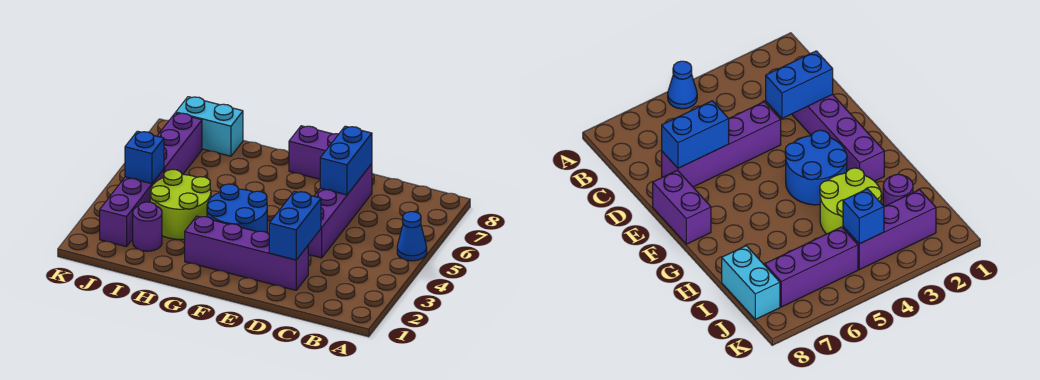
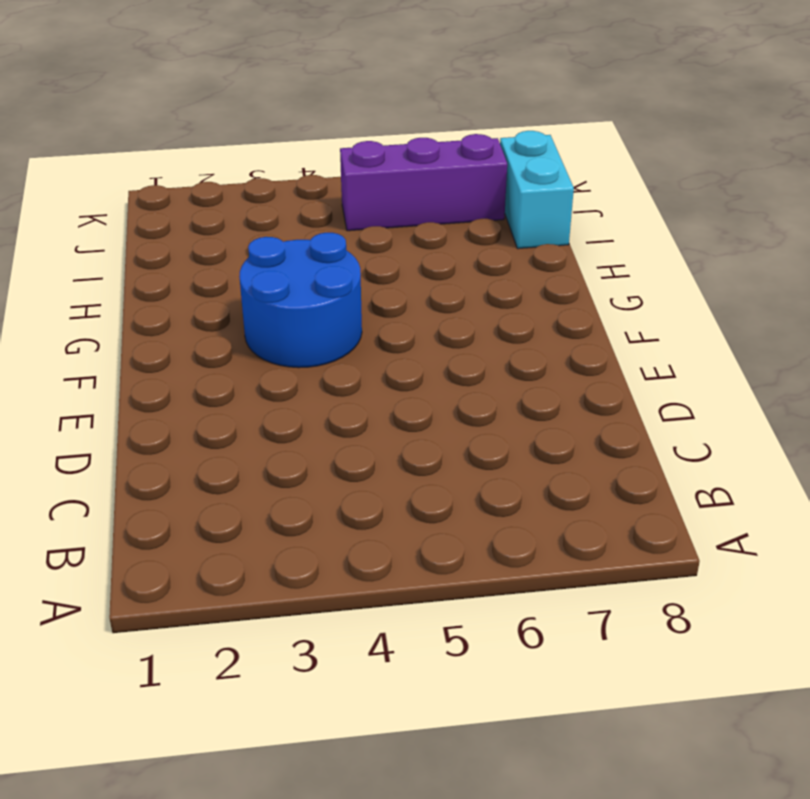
none -> blue 1x1 cone [397,212,427,261]
none -> purple 1x4 brick [185,216,308,290]
none -> purple 1x4 brick [308,164,372,258]

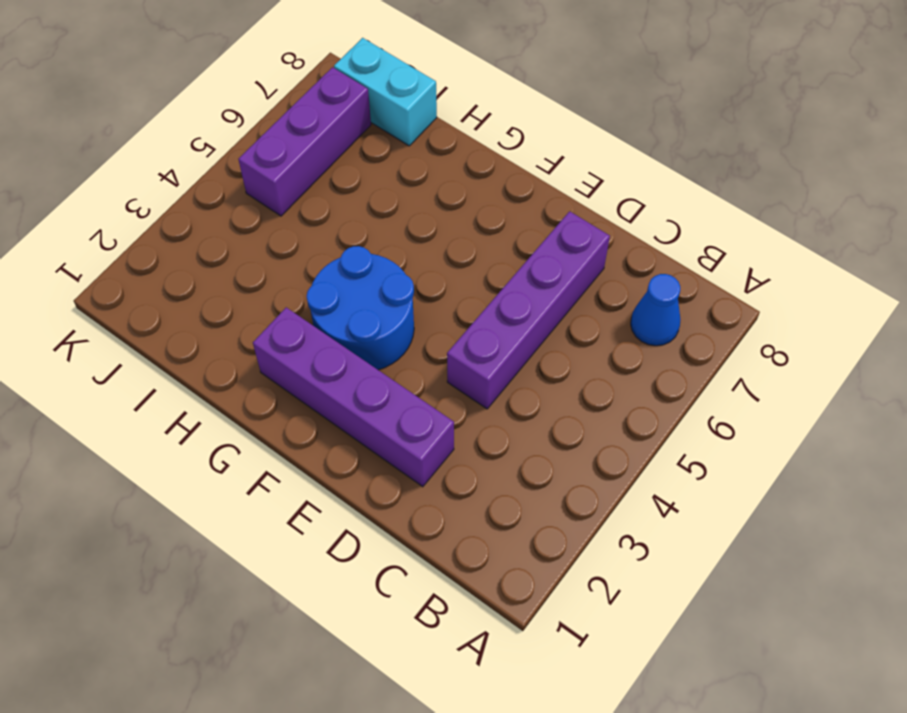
blue 1x1 cone [631,274,680,346] -> blue 1x1 cone moved to [397,212,427,261]
none -> purple 1x2 brick [289,126,338,179]
none -> lime 2x2 round brick [150,169,211,239]
none -> purple 1x1 round brick [133,202,162,251]

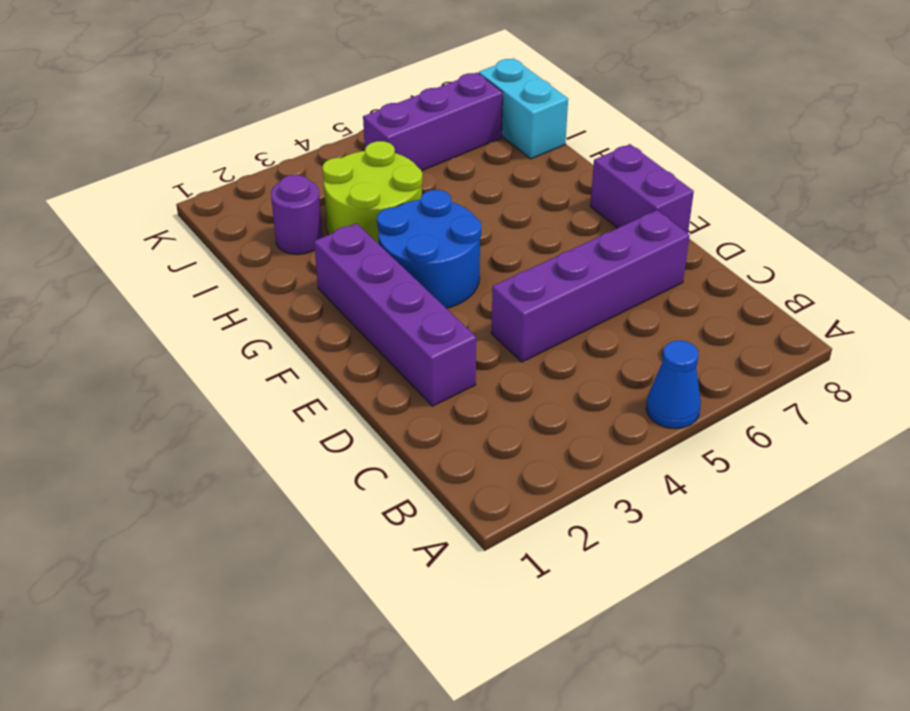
none -> purple 1x3 brick [100,169,164,247]
none -> blue 1x2 brick [269,191,321,260]
none -> blue 1x2 brick [320,126,372,195]

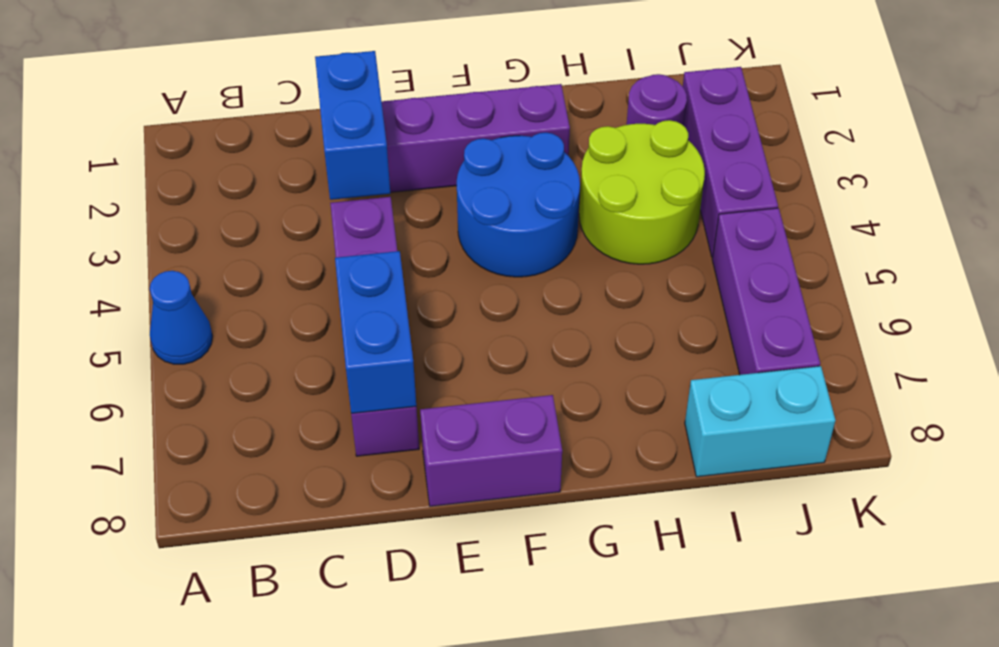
none -> blue 1x1 brick [125,131,164,184]

